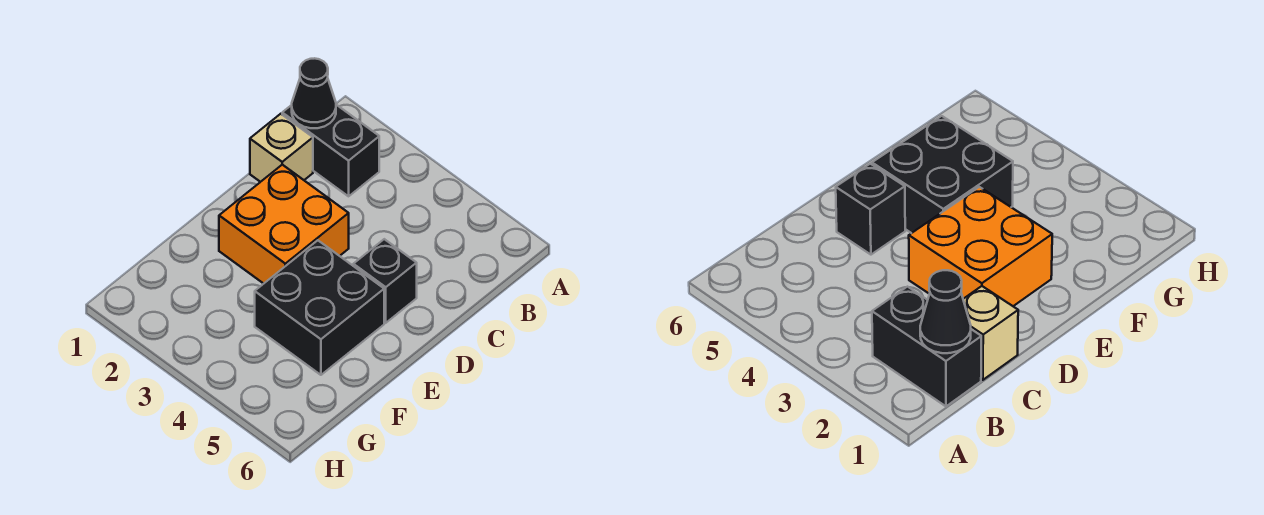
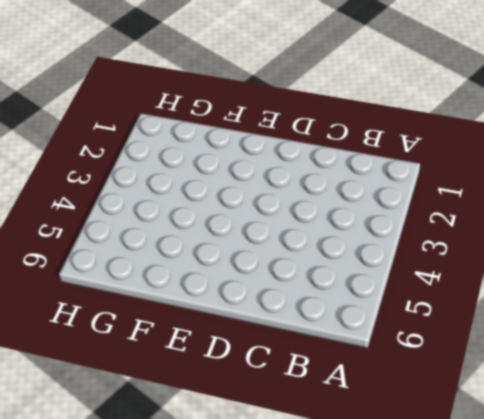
none -> black 1x2 brick [282,105,379,196]
none -> tan 1x1 brick [250,114,313,182]

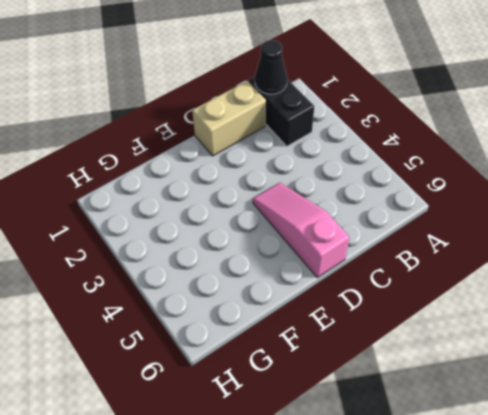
tan 1x2 brick [192,81,266,156] -> tan 1x1 brick [250,114,313,182]
pink 1x3 slope [253,183,350,278] -> black 1x1 brick [353,239,417,323]
none -> orange 2x2 brick [219,165,349,284]
none -> black 2x2 brick [255,240,384,375]

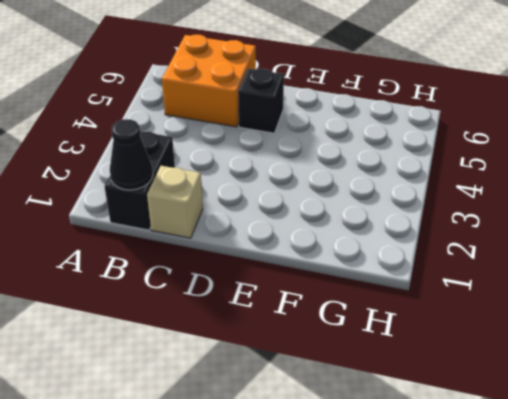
orange 2x2 brick [162,35,256,127] -> orange 2x2 brick moved to [219,165,349,284]
none -> black 2x2 brick [255,240,384,375]

